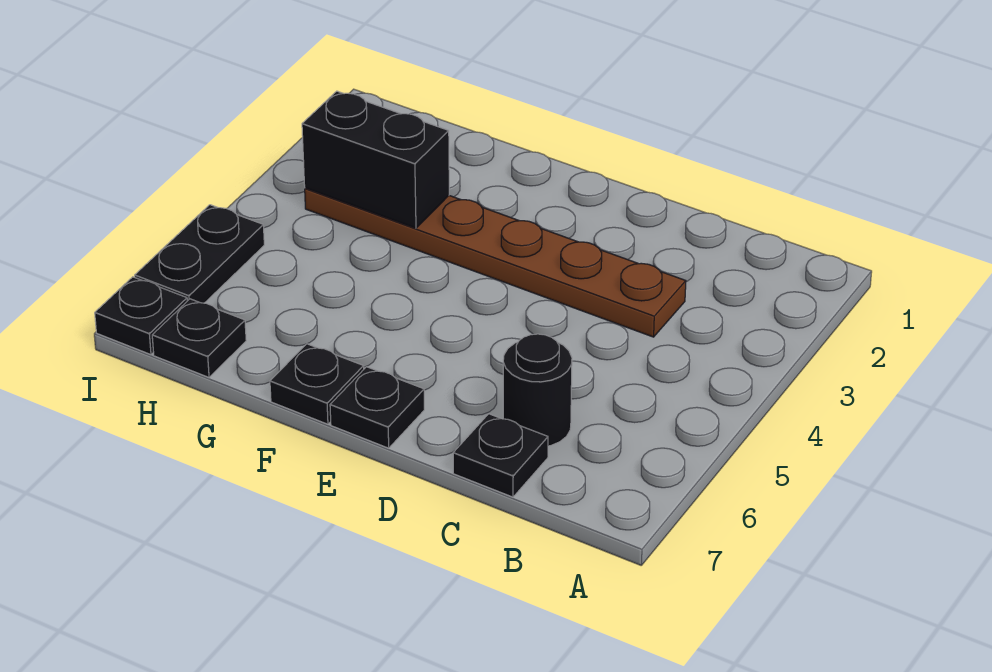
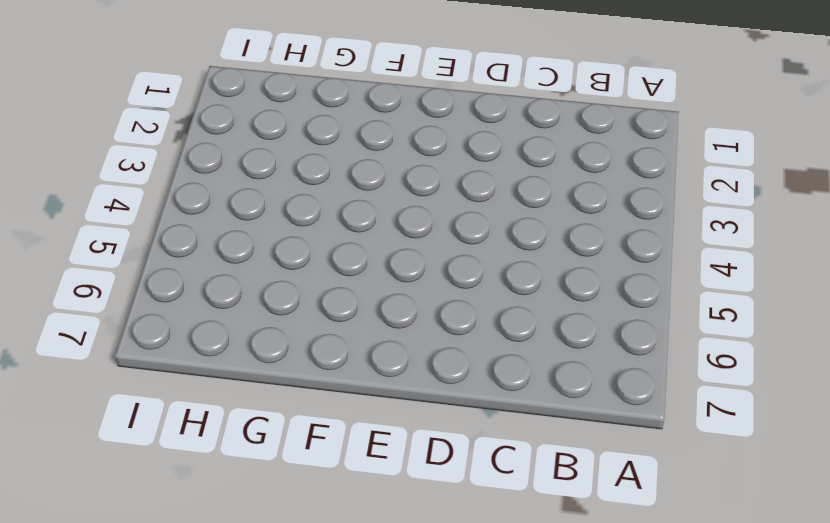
none -> brown 1x6 plate [305,188,686,337]
none -> black 1x1 round brick [503,334,572,446]

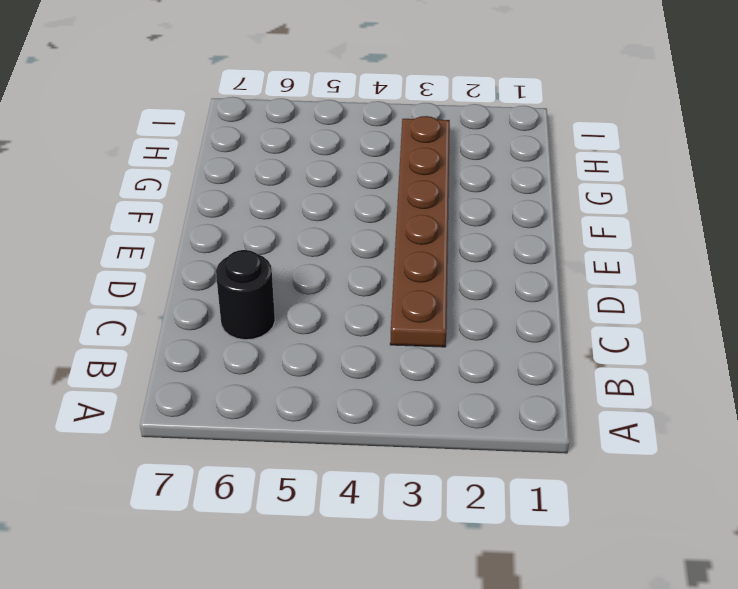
none -> black 1x1 plate [453,414,548,497]
none -> black 1x1 plate [330,367,424,448]

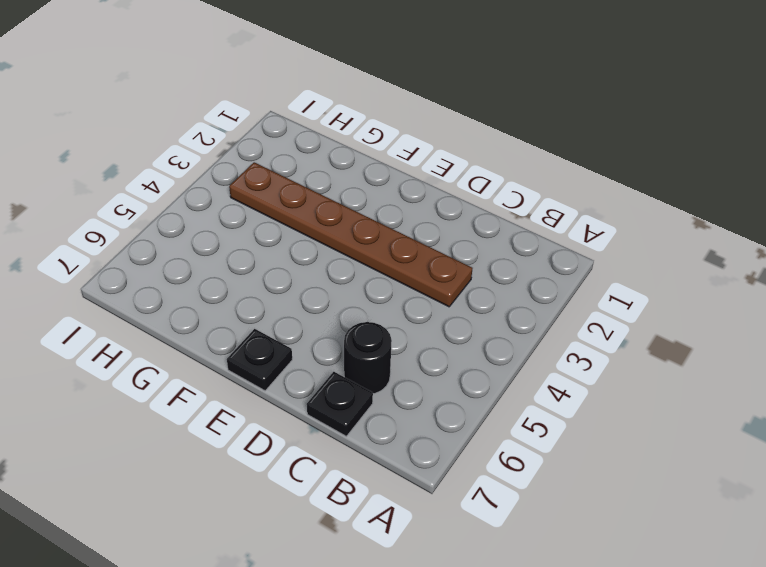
none -> black 1x1 plate [270,344,364,424]
none -> black 1x1 plate [152,299,246,377]

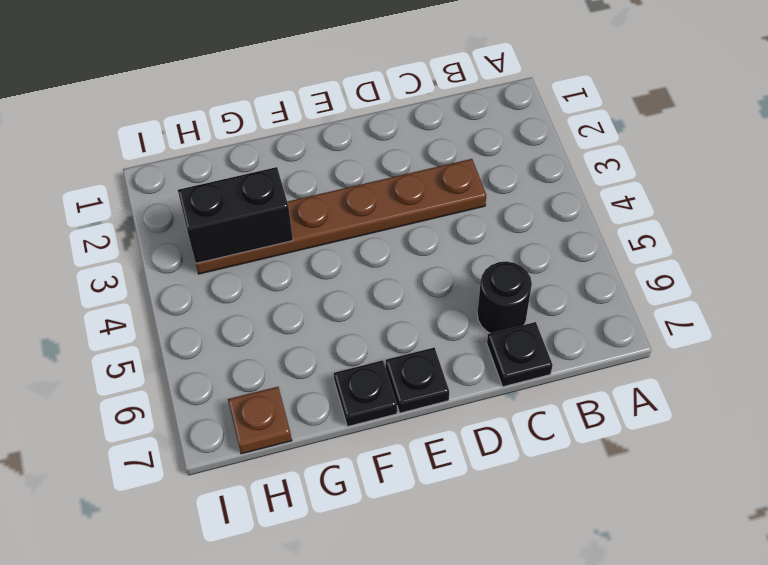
brown 1x1 plate [228,387,292,454] -> black 1x1 plate [152,299,246,377]
none -> black 1x2 plate [135,205,264,303]
none -> black 1x1 plate [95,277,187,355]

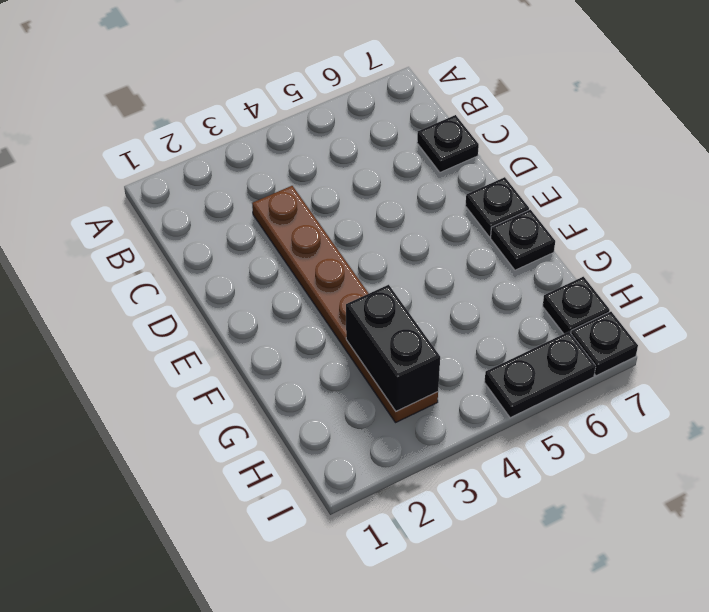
none -> black 1x1 round brick [503,334,572,446]

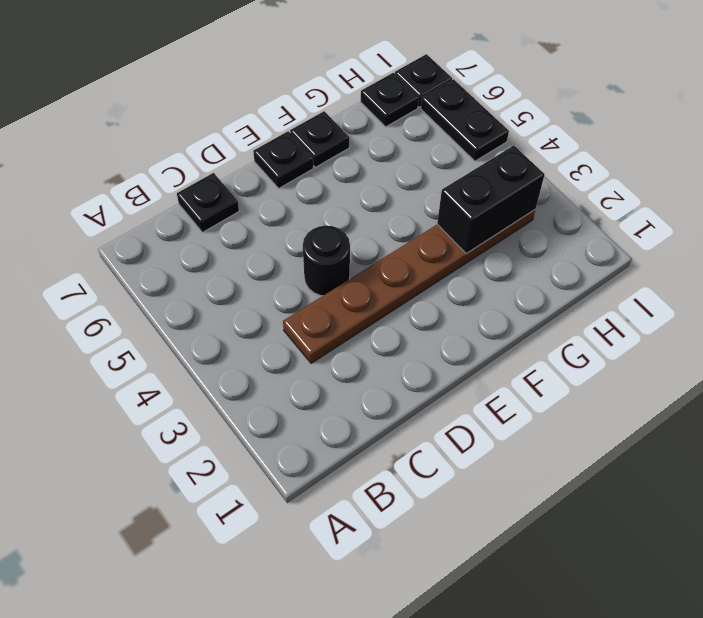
black 1x1 round brick [303,226,350,296] -> black 1x1 round brick moved to [503,334,572,446]

